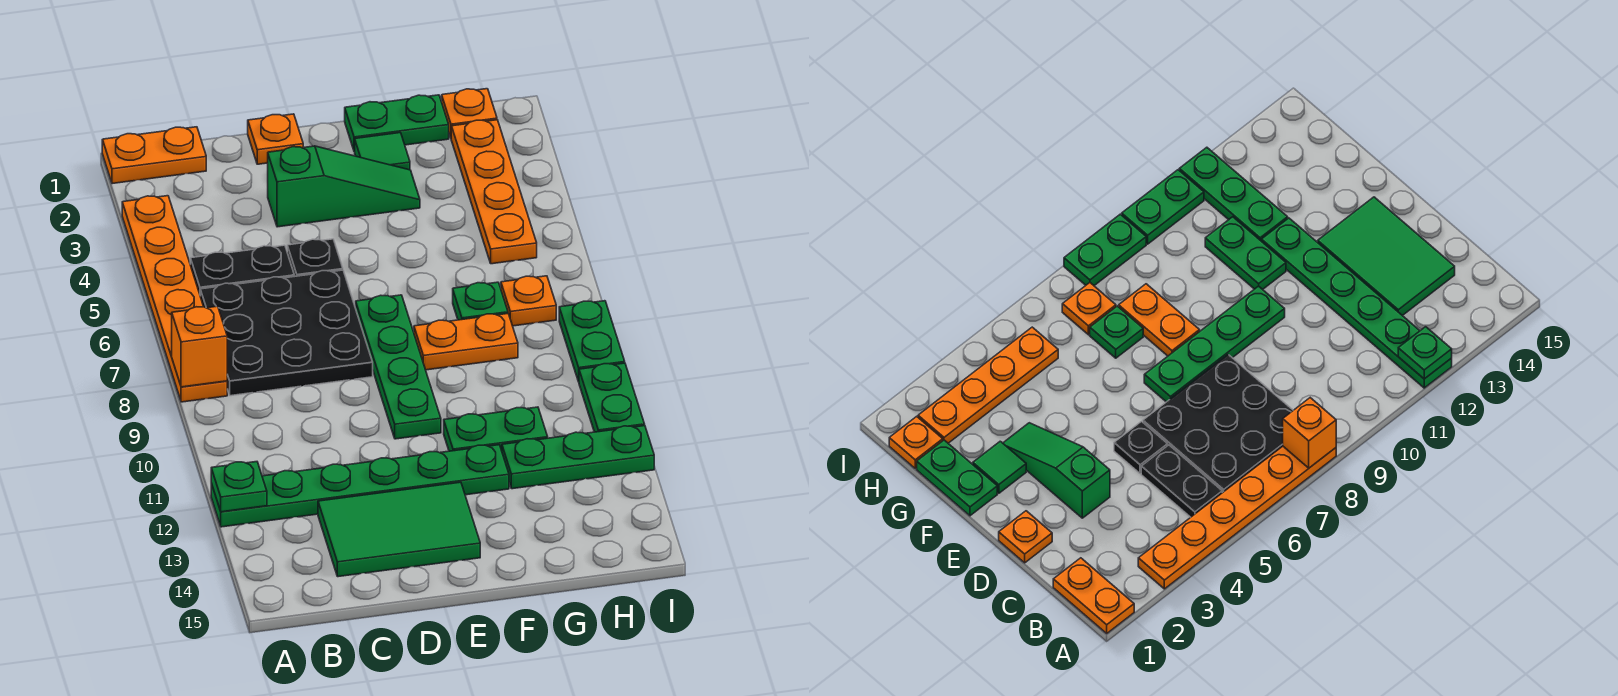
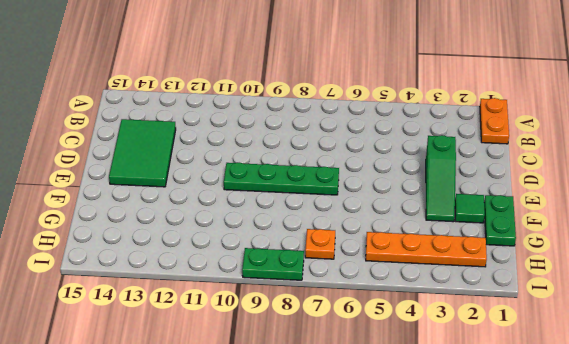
none -> orange 1x6 plate [122,196,227,402]
none -> green 1x6 plate [211,445,509,527]
none -> black 1x2 plate [190,245,294,294]

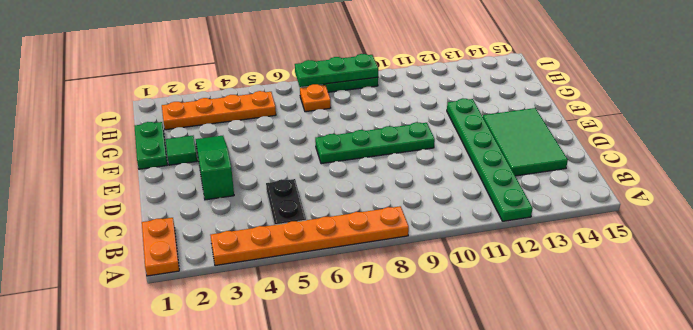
green 1x3 plate [295,54,378,87] -> green 1x3 plate turned to [502,426,654,489]
none -> black 3x3 plate [200,270,373,396]
none -> orange 1x1 plate [248,114,303,164]
none -> black 1x1 plate [287,239,343,277]

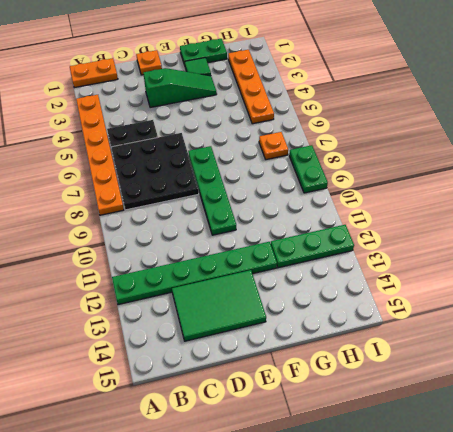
none -> black 1x1 plate [287,239,343,277]
none -> orange 1x2 plate [414,314,518,370]
none -> green 1x2 plate [444,407,548,451]

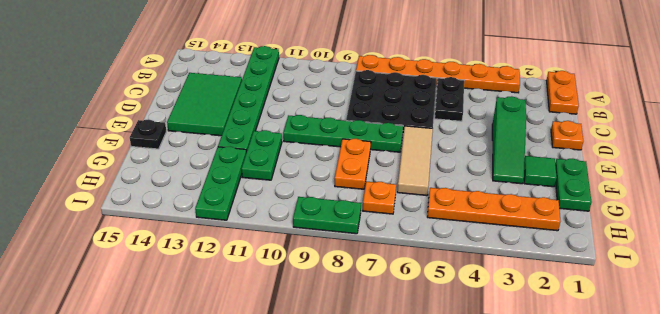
tan 1x3 tile [397,126,433,196] -> none
black 1x1 plate [130,120,166,149] -> black 1x1 plate moved to [287,239,343,277]
none -> green 1x1 plate [453,282,508,320]
none -> orange 1x1 plate [442,89,497,137]
none -> green 1x2 plate [579,363,645,432]

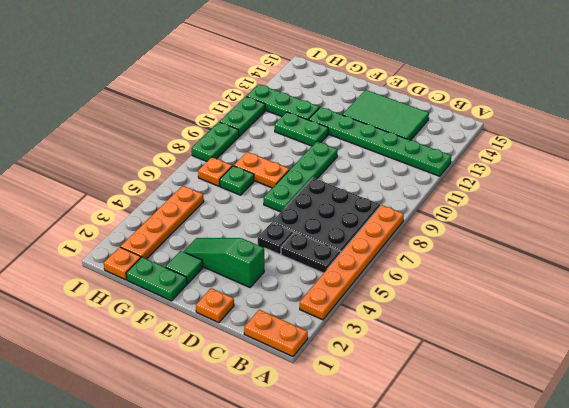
none -> orange 1x1 brick [172,306,227,387]
none -> green 1x1 plate [211,462,267,512]

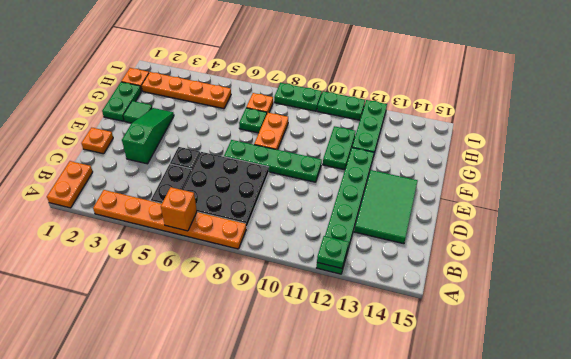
orange 1x1 brick [161,187,197,231] -> orange 1x1 brick moved to [172,306,227,387]

